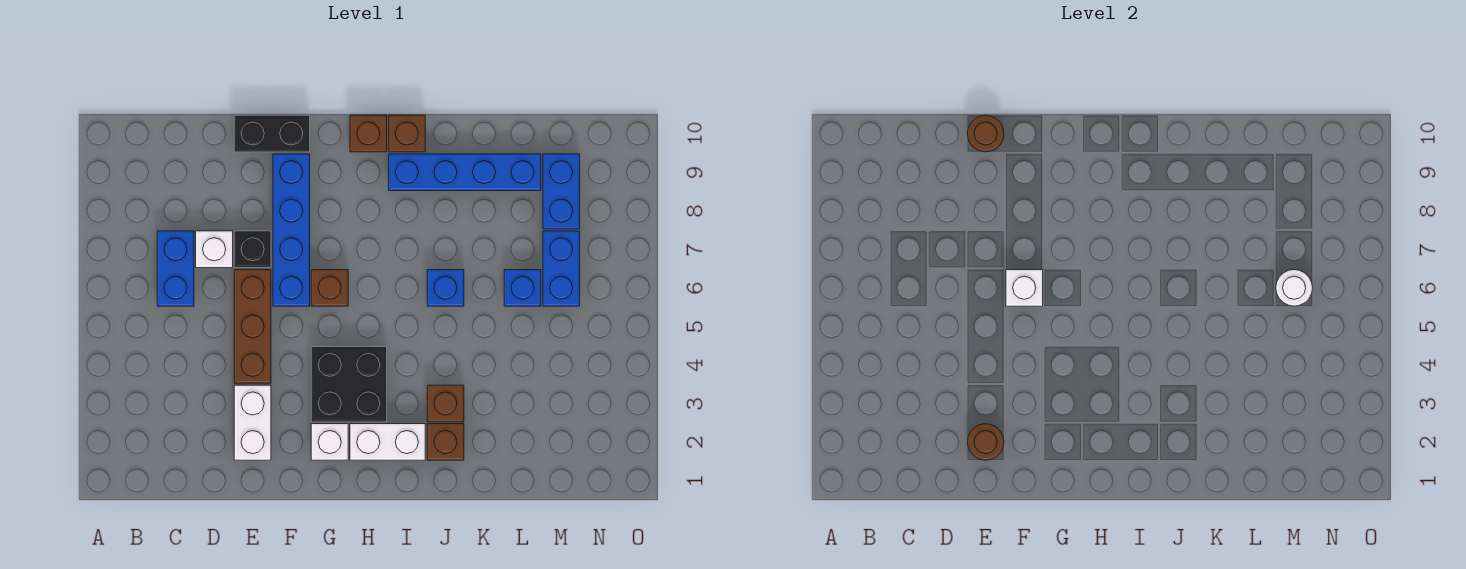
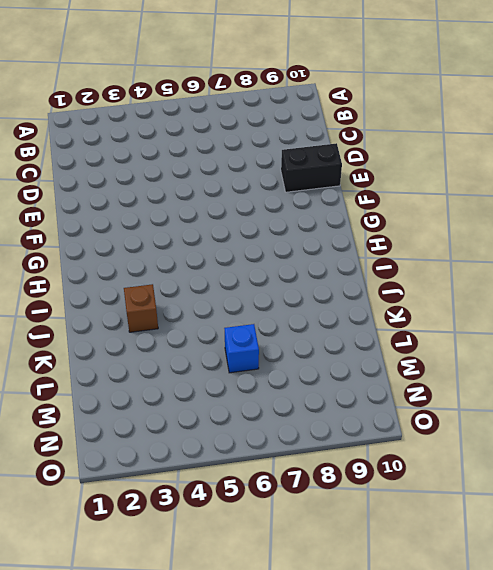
black 1x2 brick [281,143,342,192] -> black 1x2 brick turned to [234,115,310,152]
none -> blue 1x2 brick [157,231,194,306]
none -> white 1x1 brick [196,231,233,268]
none -> white 1x2 brick [234,385,271,460]

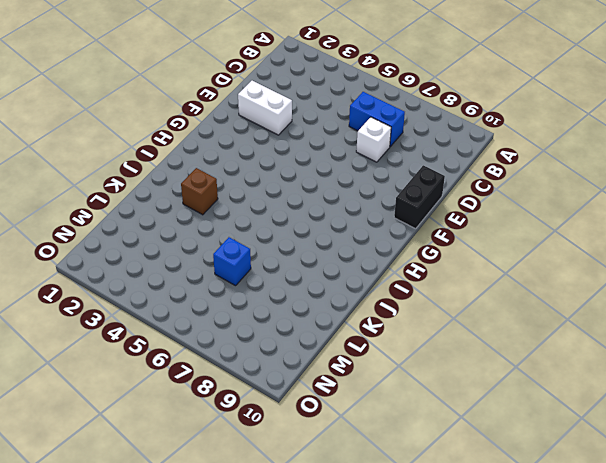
none -> brown 1x3 brick [234,270,271,383]
none -> black 1x1 brick [234,231,271,268]
none -> blue 1x4 brick [273,154,310,306]

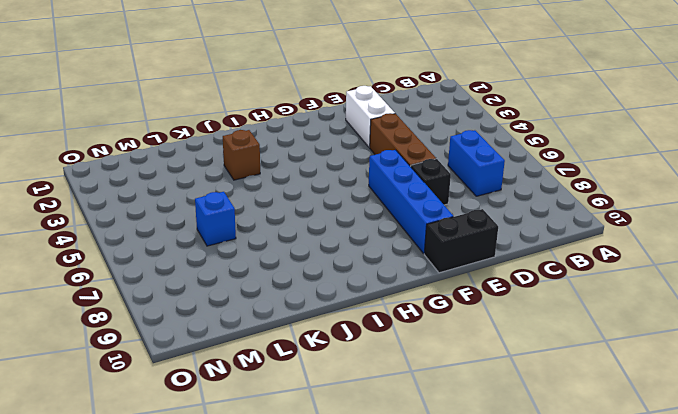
none -> white 1x1 brick [196,231,233,268]
none -> white 1x1 brick [311,424,348,460]
none -> black 2x2 brick [311,347,387,422]

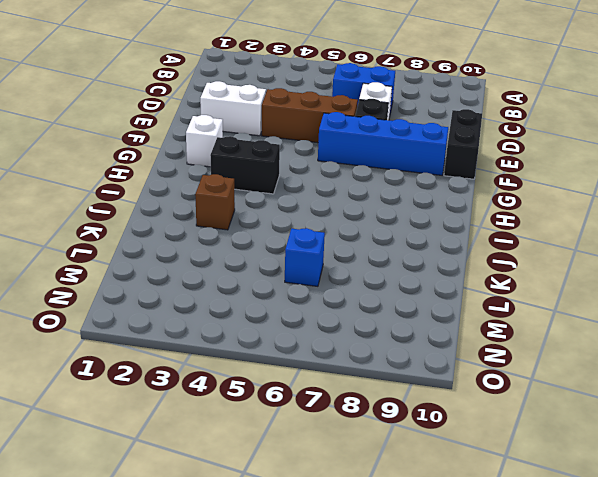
black 1x2 brick [210,136,280,194] -> black 2x2 brick [311,347,387,422]
none -> brown 1x1 brick [311,270,348,306]
none -> white 1x2 brick [350,424,425,460]
none -> brown 1x1 brick [350,115,387,152]

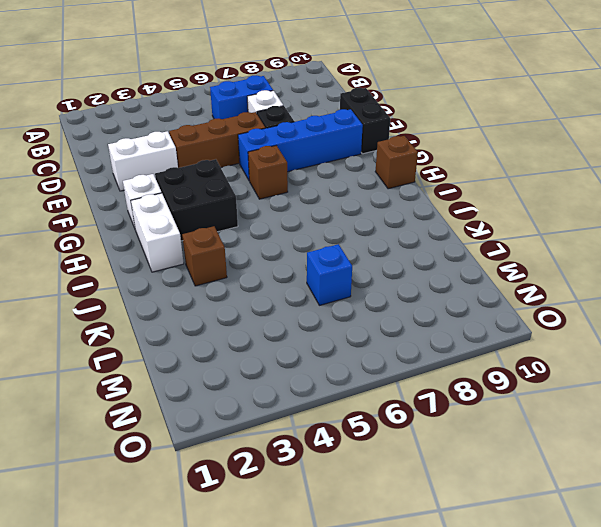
none -> blue 1x4 brick [389,154,541,191]
none -> brown 1x1 brick [389,115,425,152]
none -> brown 1x1 brick [427,424,464,460]

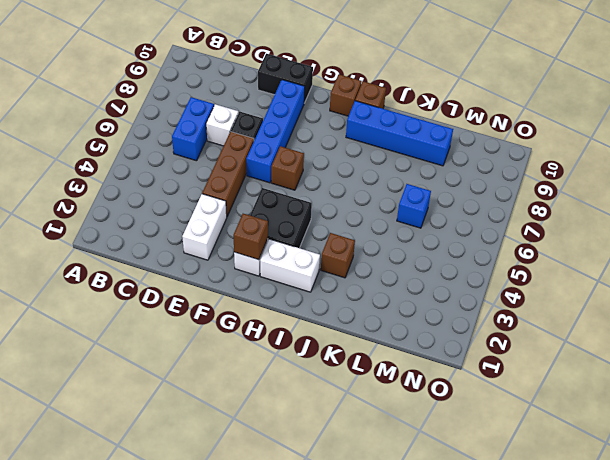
brown 1x1 brick [233,214,268,260] -> brown 1x1 brick moved to [427,424,464,460]
none -> blue 1x1 brick [427,270,464,306]
none -> blue 1x2 brick [543,231,580,306]
none -> blue 1x2 brick [543,154,580,229]

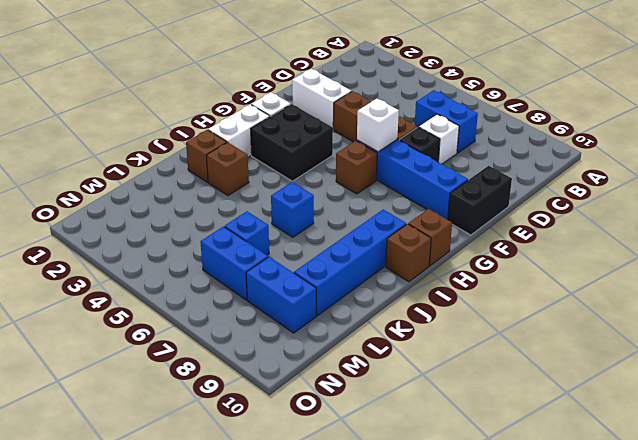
none -> brown 1x1 round brick [967,424,1004,460]
none -> brown 1x1 round brick [967,115,1004,152]
none -> white 1x1 round brick [1276,270,1312,306]

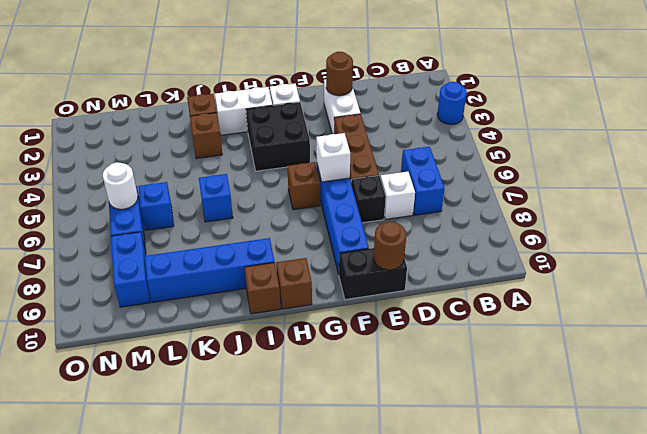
blue 1x1 round brick [437,82,467,124] -> none

